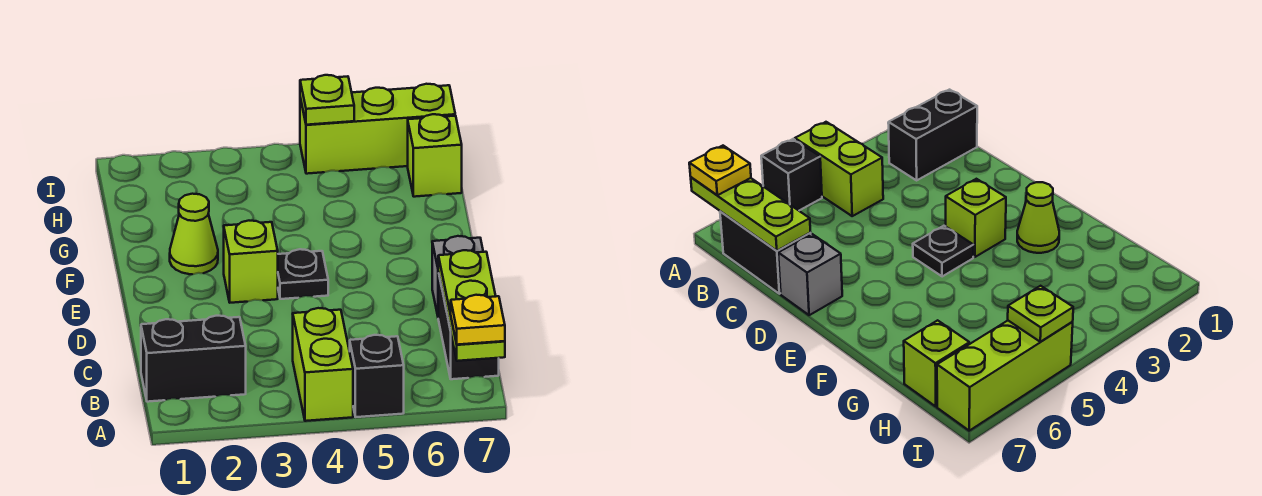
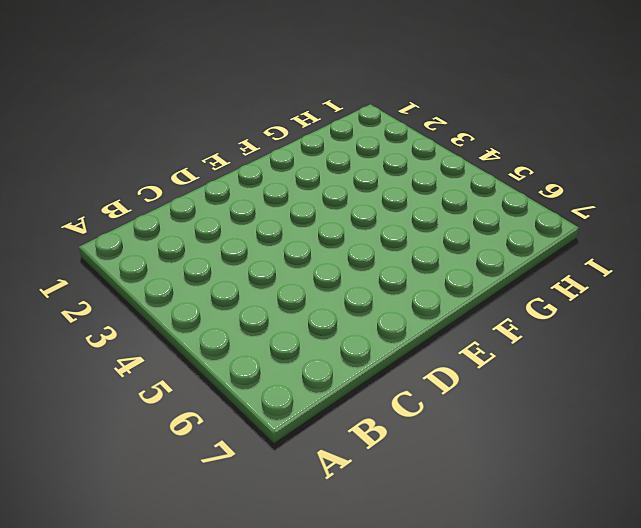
none -> lime 1x2 brick [293,308,353,421]
none -> black 1x1 brick [350,335,404,417]
none -> black 1x2 brick [141,316,246,402]

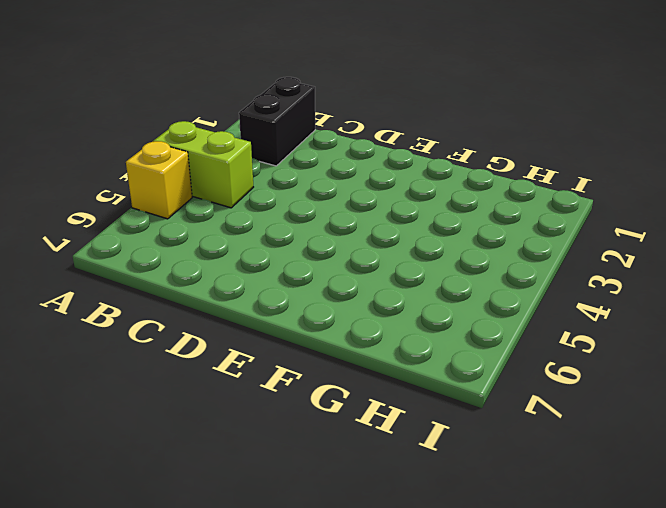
yellow 1x1 brick [126,141,192,219] -> black 1x1 brick [350,335,404,417]
none -> black 1x2 brick [438,272,499,379]
none -> grey 1x1 brick [432,236,483,315]
none -> lime 1x1 brick [224,221,278,303]

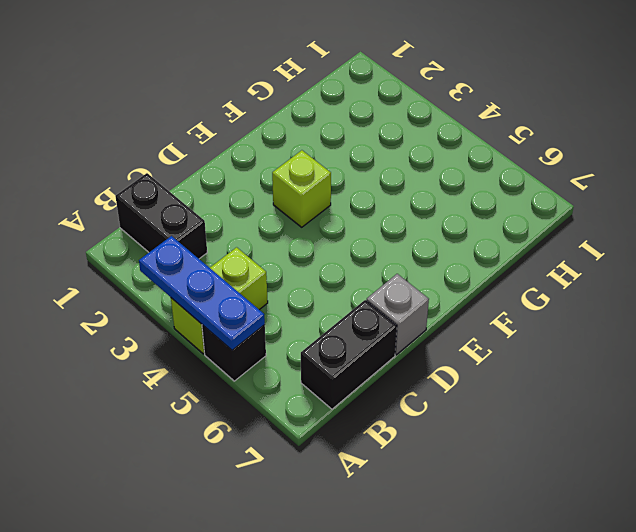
blue 1x3 plate [139,236,265,350] -> none
none -> black 1x1 plate [278,249,328,299]
none -> lime 1x1 cone [170,194,218,274]
none -> lime 1x1 brick [408,114,462,197]

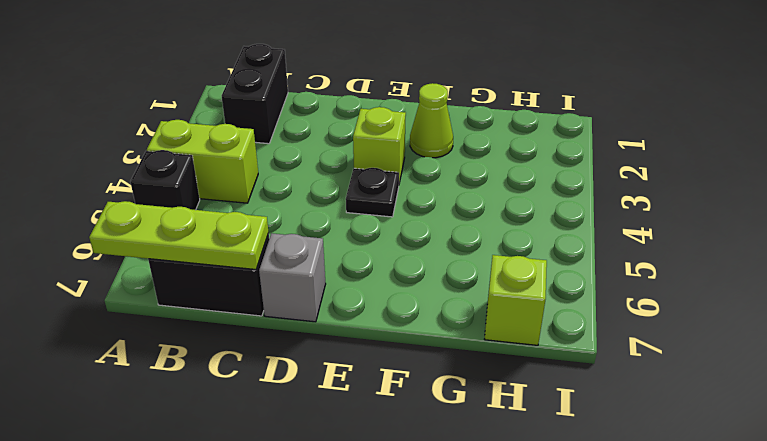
none -> lime 1x3 brick [300,84,455,174]
none -> lime 1x1 plate [300,75,354,125]
none -> yellow 1x1 plate [451,295,505,345]

